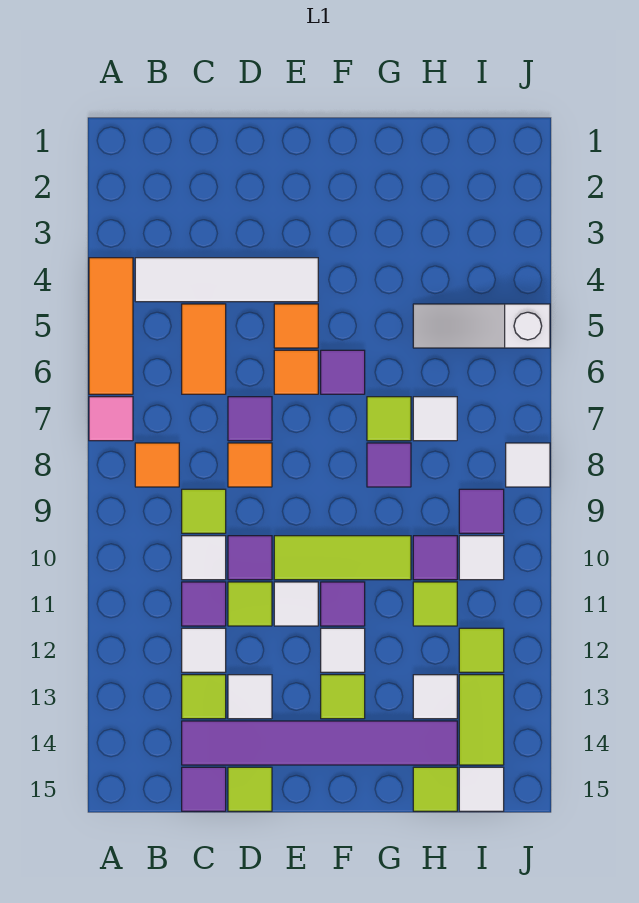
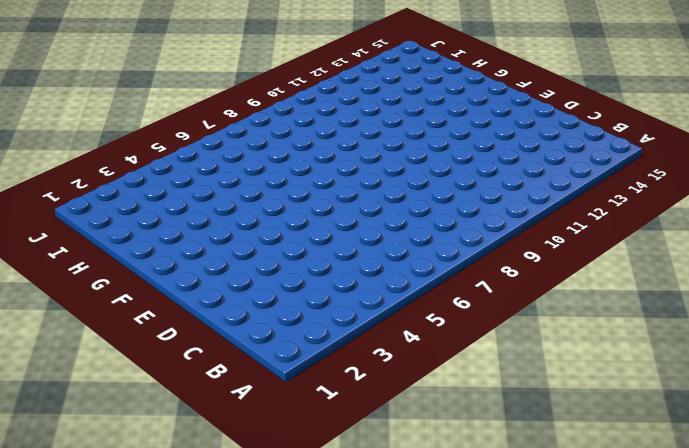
none -> orange 1x3 tile [89,258,133,394]
none -> pink 1x1 tile [89,397,133,441]
none -> white 1x4 tile [135,258,318,302]
none -> orange 1x1 tile [135,443,179,487]

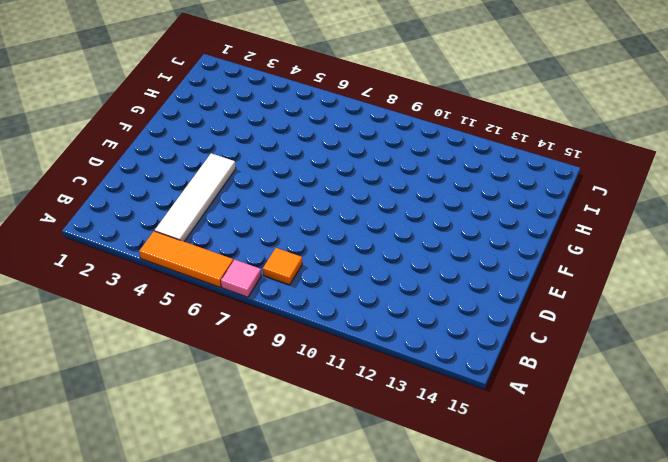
none -> orange 1x2 tile [182,304,226,394]
none -> lime 1x1 tile [182,489,226,533]
none -> white 1x1 tile [182,536,226,580]
none -> purple 1x1 tile [182,582,226,626]

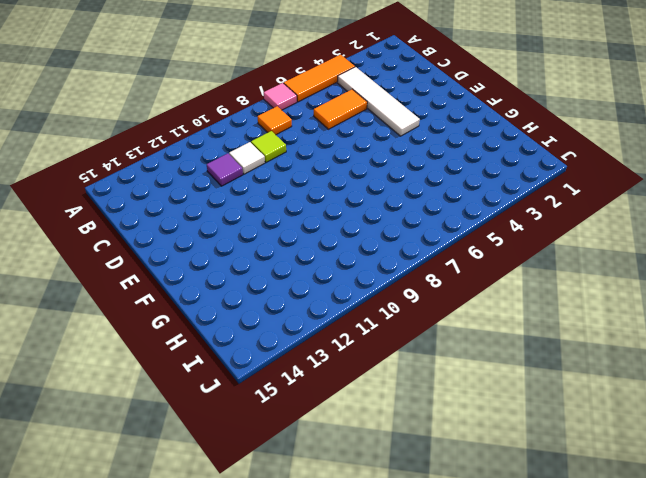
none -> white 1x1 tile [182,628,226,672]
none -> lime 1x1 tile [182,675,226,719]
none -> purple 1x6 tile [182,721,457,765]
none -> purple 1x1 tile [182,767,226,811]

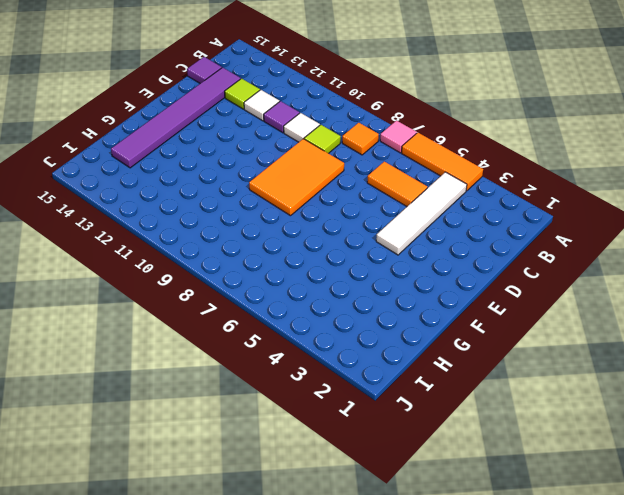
orange 2x3 tile [249,139,344,216] -> orange 1x1 tile [228,443,272,487]
none -> purple 1x1 tile [228,397,272,441]
none -> purple 1x1 tile [228,536,272,580]
none -> lime 1x1 tile [228,582,272,626]
none -> white 1x1 tile [228,675,272,719]

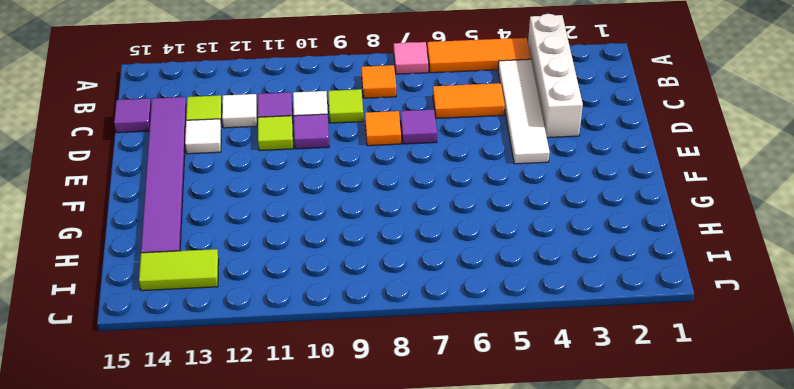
white 1x4 brick [528,14,583,138] -> none
none -> lime 1x1 tile [228,767,272,811]
none -> orange 1x1 tile [274,304,318,348]
none -> orange 1x1 tile [274,350,318,394]
none -> lime 1x3 tile [274,536,411,580]

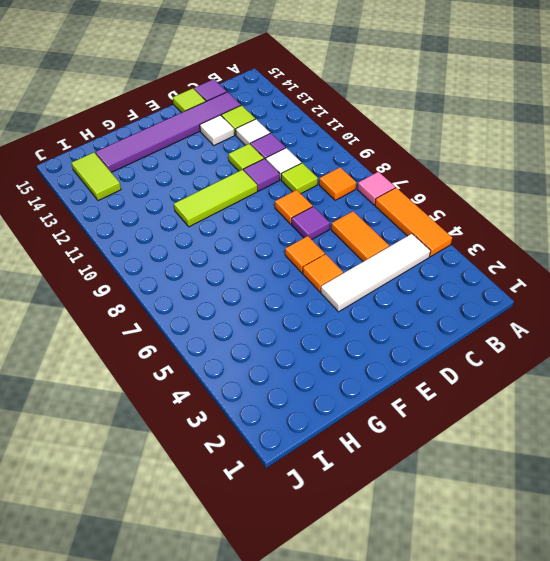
none -> white 1x1 tile [274,582,318,626]
none -> purple 1x1 tile [321,350,365,394]
none -> purple 1x1 tile [321,582,365,626]
none -> white 1x1 tile [321,628,365,672]

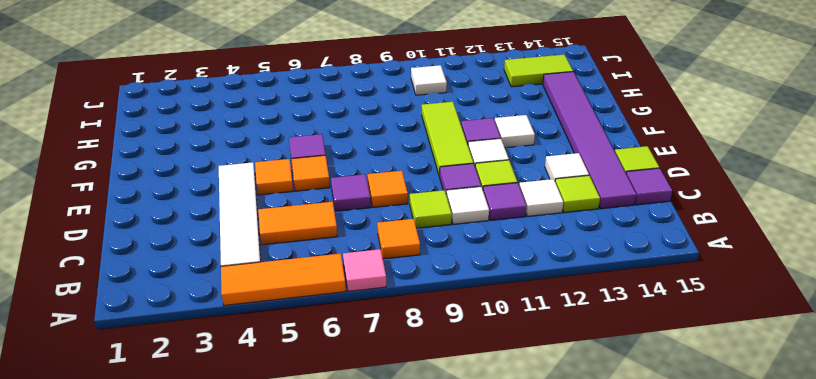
none -> lime 1x1 tile [321,675,365,719]
none -> lime 1x1 tile [367,397,411,441]
none -> purple 1x1 tile [367,443,411,487]
none -> white 1x3 slope [413,304,550,348]

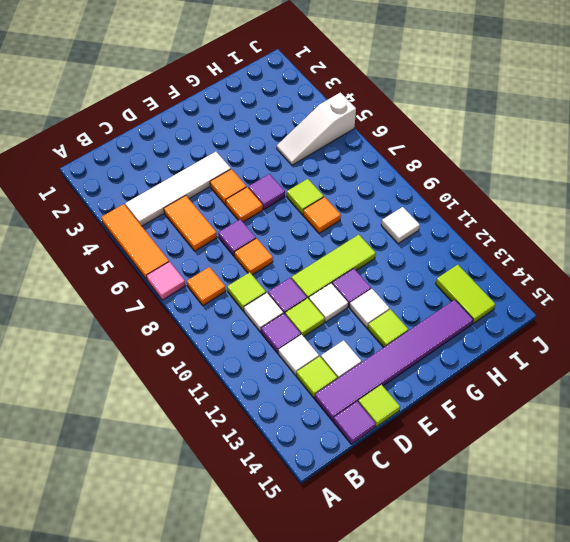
orange 1x1 tile [303,197,341,233] -> purple 1x1 tile [367,443,411,487]
none -> white 1x1 tile [413,397,457,441]
none -> purple 1x1 tile [413,536,457,580]
none -> lime 1x1 tile [413,582,457,626]
none -> white 1x1 tile [413,675,457,719]

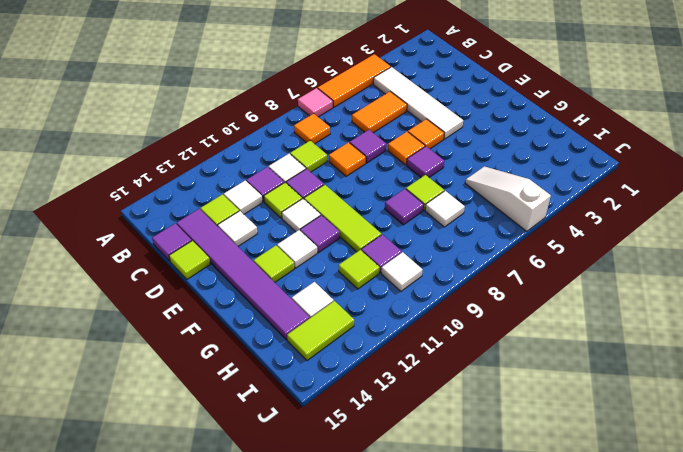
none -> lime 1x1 tile [413,767,457,811]
none -> purple 1x1 tile [459,489,504,533]
none -> lime 1x1 tile [459,628,504,672]
none -> white 1x1 tile [459,767,504,811]

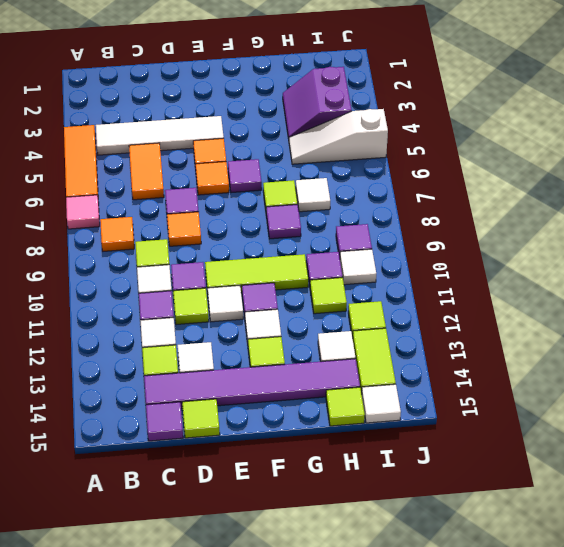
purple 2x2 slope [283,67,352,139] -> none
none -> white 1x1 tile [506,443,550,487]

